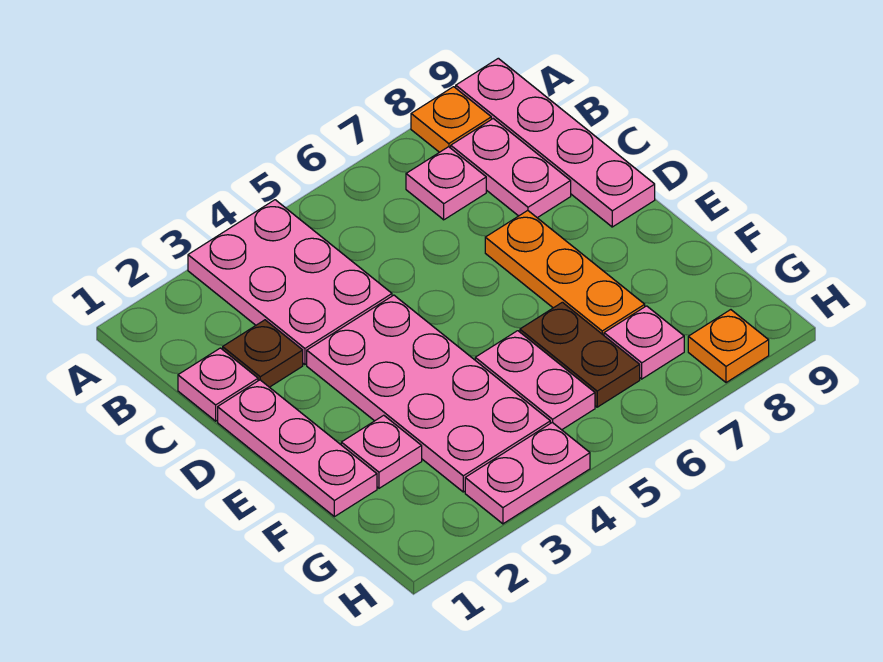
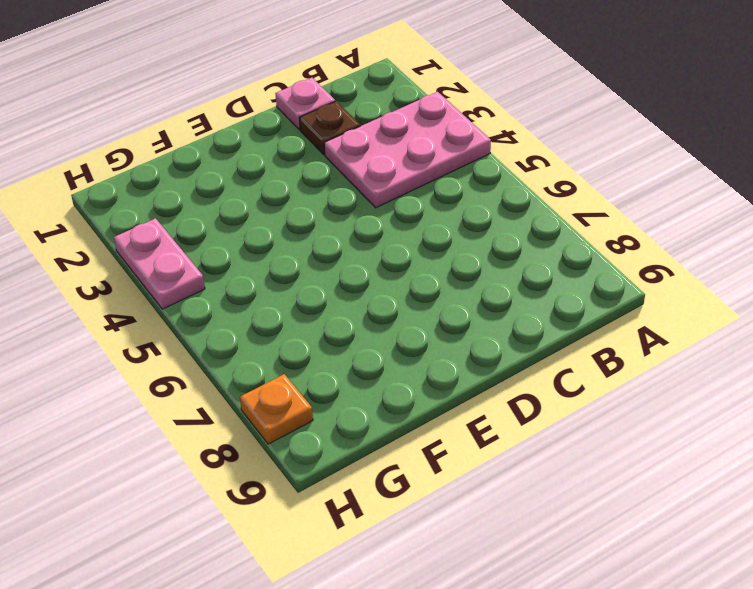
none -> orange 1x1 plate [411,87,491,152]
none -> pink 1x4 plate [456,58,655,227]
none -> pink 1x1 plate [406,147,486,220]

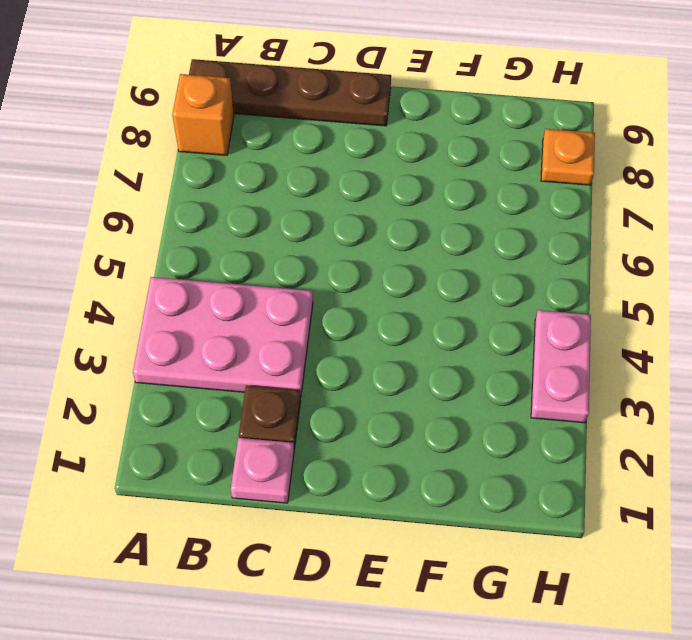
orange 1x1 brick [172,74,234,155] -> orange 1x1 plate [411,87,491,152]
brown 1x4 plate [189,59,391,126] -> pink 1x4 plate [456,58,655,227]
none -> pink 1x1 plate [406,147,486,220]
none -> pink 1x2 plate [451,119,571,218]
none -> pink 1x3 plate [218,380,377,517]

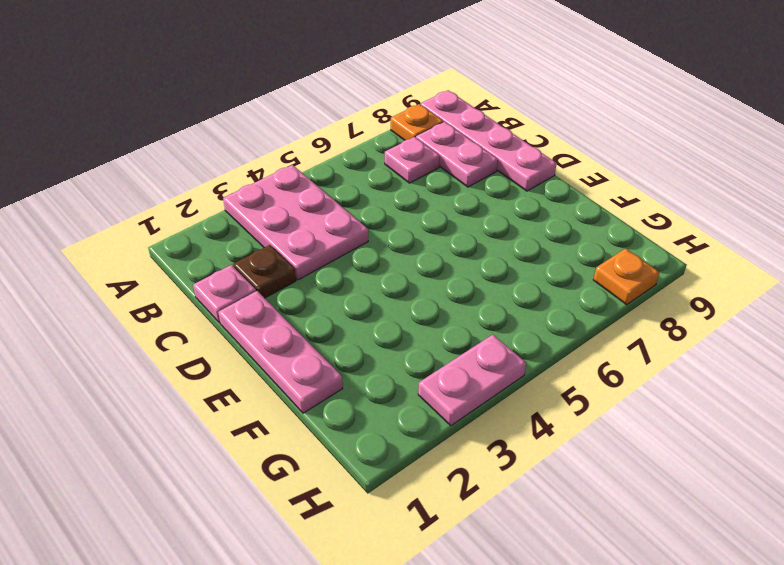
none -> pink 2x4 plate [307,295,550,492]
none -> orange 1x3 plate [485,210,645,335]
none -> pink 1x1 plate [341,415,422,488]

